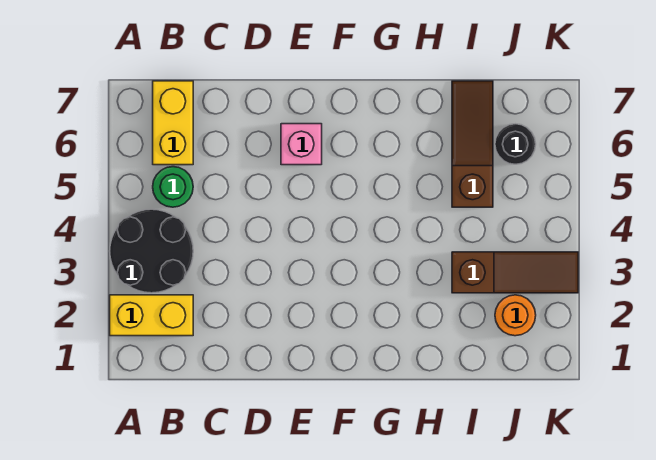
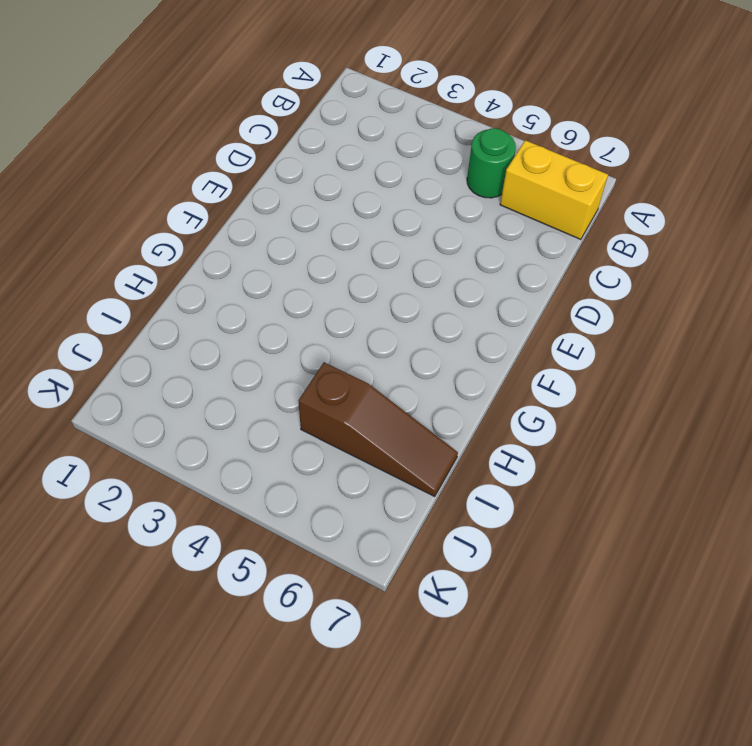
none -> yellow 1x2 brick [110,295,193,336]
none -> black 2x2 round brick [110,209,193,293]

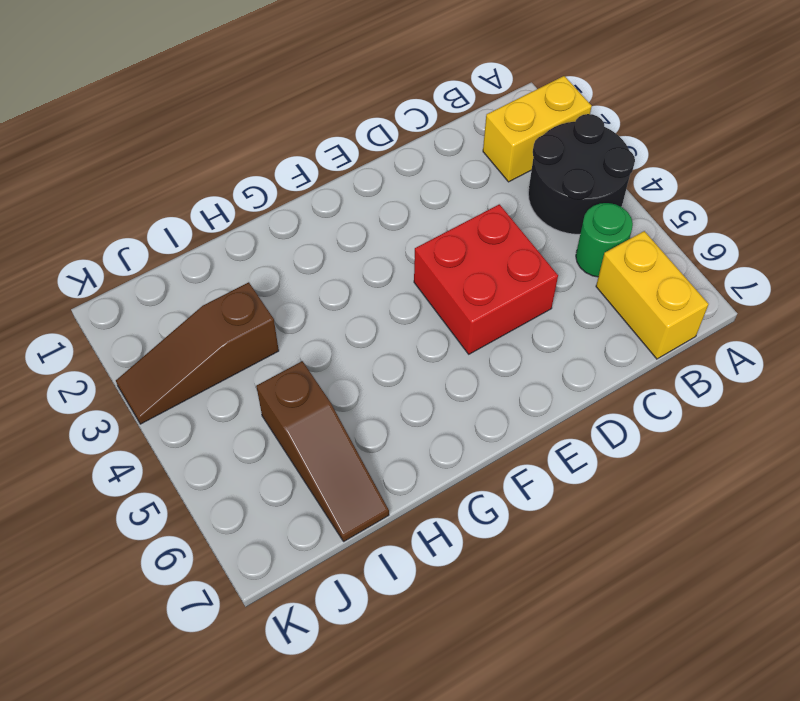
red 2x2 brick [414,204,558,354] -> none
none -> pink 1x1 brick [281,124,322,165]
none -> orange 1x1 round brick [495,295,536,336]

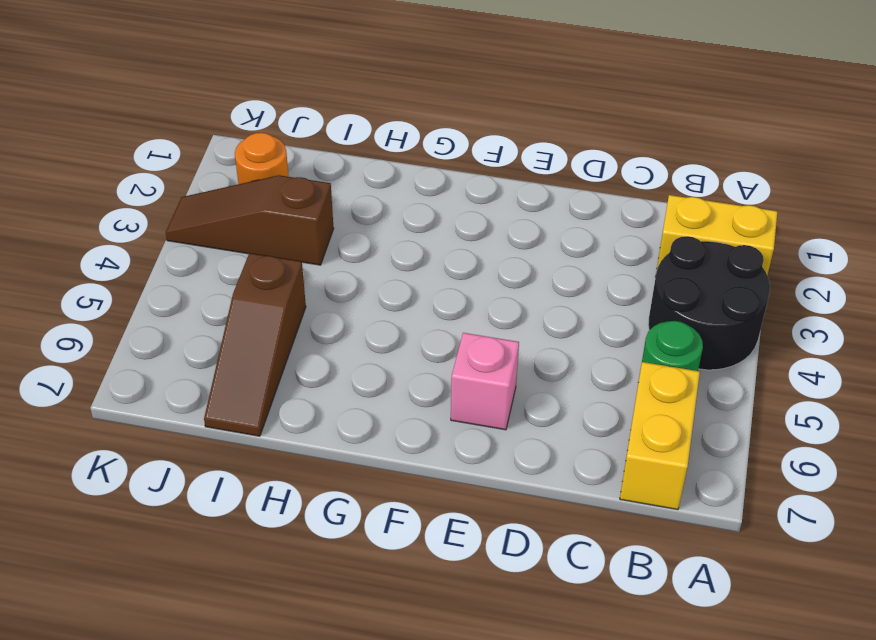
none -> black 1x1 round brick [495,124,536,164]

